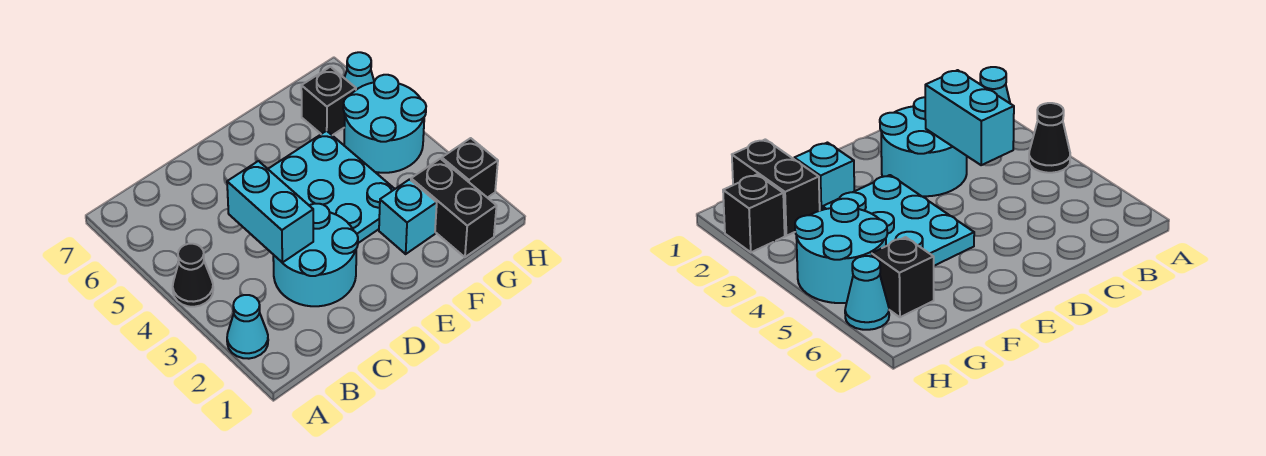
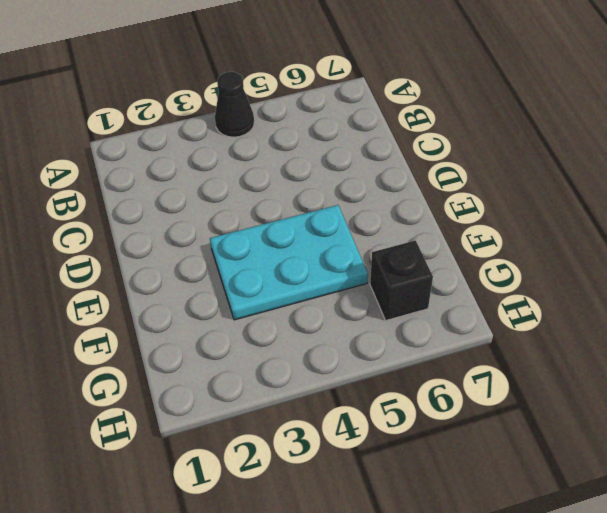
none -> cyan 1x1 cone [227,295,268,359]
none -> cyan 2x2 round brick [273,204,358,306]

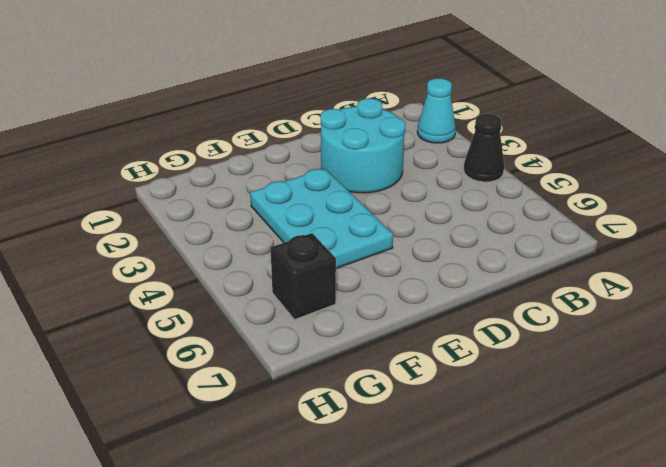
none -> cyan 1x1 brick [379,179,437,254]
none -> black 1x2 brick [411,159,497,257]

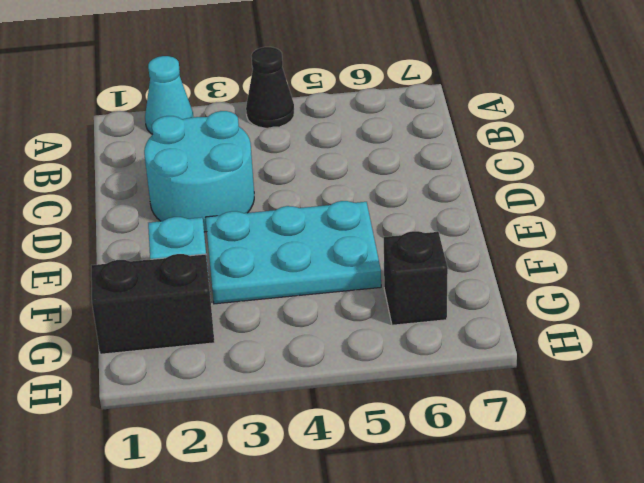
none -> cyan 2x2 round brick [343,75,426,173]
none -> black 1x1 brick [442,138,498,198]

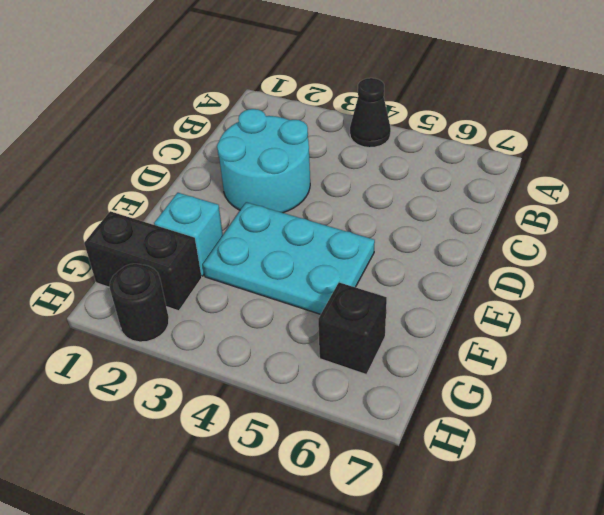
black 1x1 round brick [109,264,169,342] -> black 1x1 brick [442,138,498,198]
none -> cyan 1x1 cone [227,295,268,359]
none -> cyan 2x2 round brick [343,75,426,173]

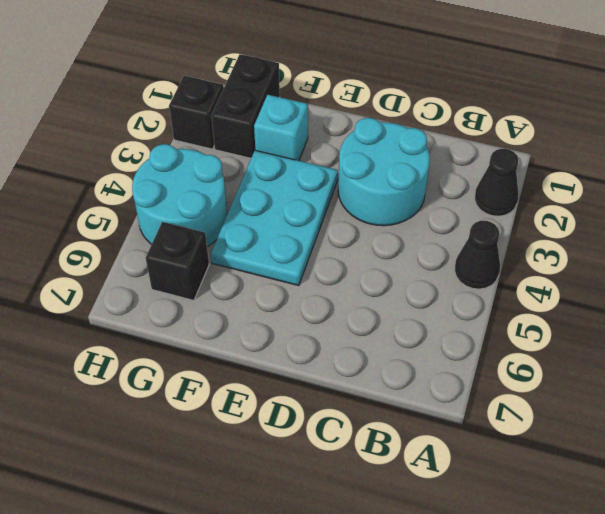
black 1x1 cone [475,149,519,216] -> cyan 1x1 cone [227,295,268,359]
none -> cyan 1x1 cone [344,52,374,90]
none -> cyan 1x2 brick [227,161,313,263]

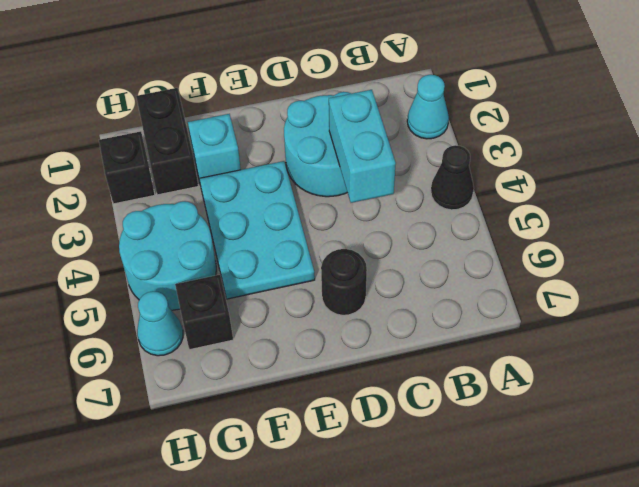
black 1x1 round brick [321,249,367,315] -> none

